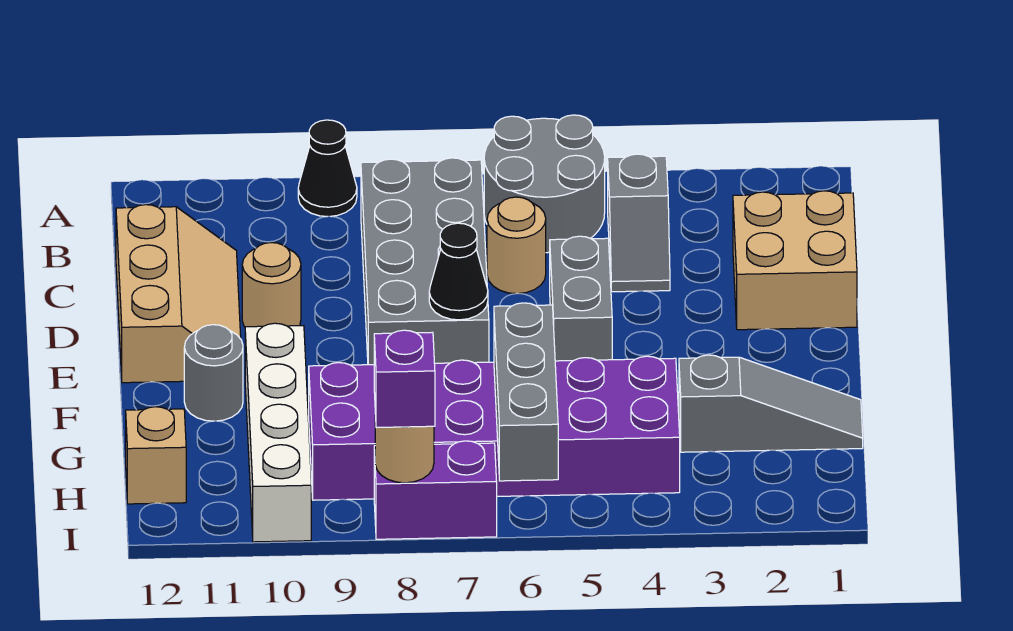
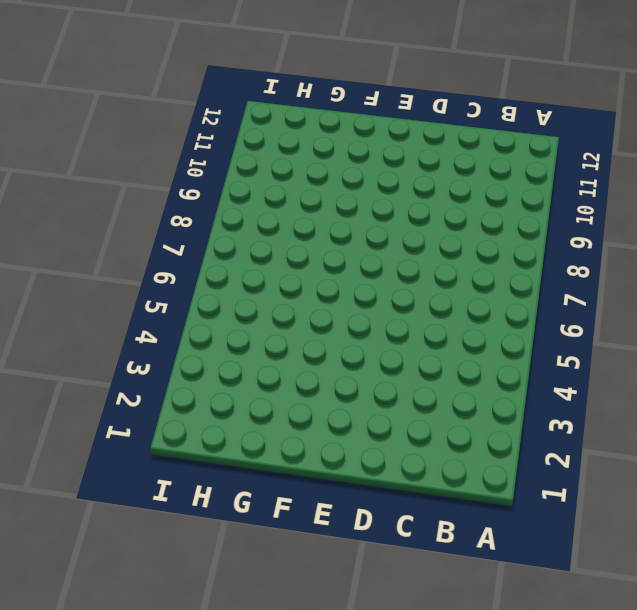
none -> grey 2x2 round brick [484,115,605,253]
none -> black 1x1 cone [298,120,357,217]
none -> grey 1x2 slope [608,154,670,292]

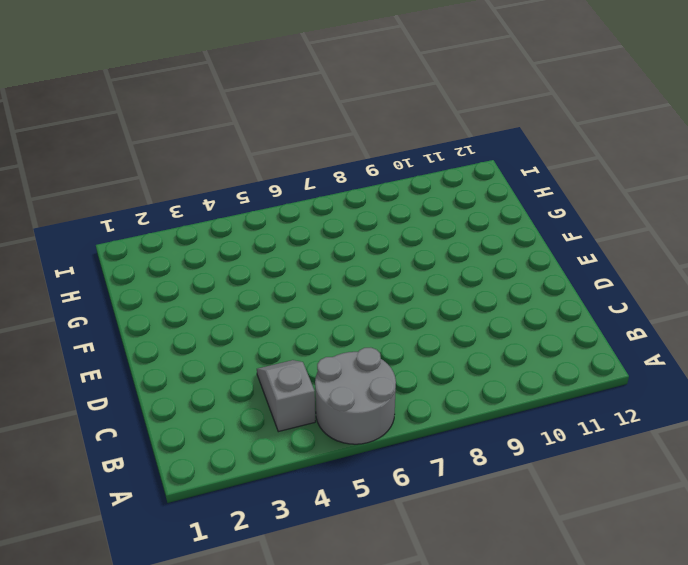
none -> black 1x1 cone [298,120,357,217]
none -> grey 2x4 brick [361,158,489,365]
none -> tan 2x2 brick [733,191,857,330]

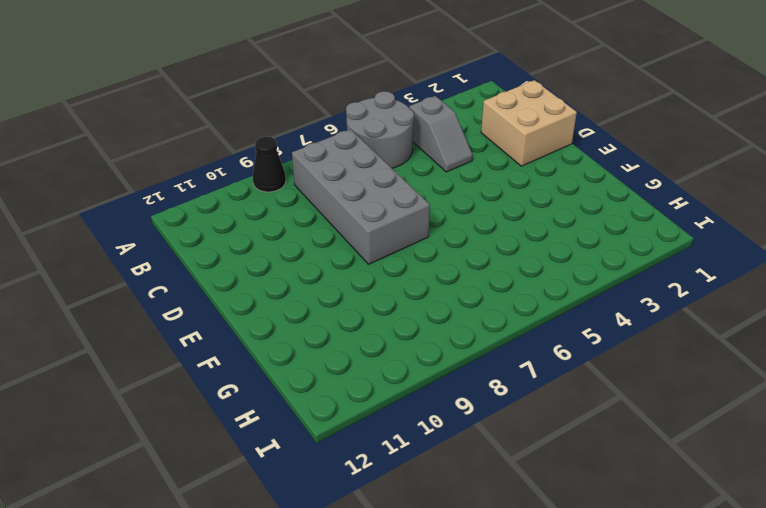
none -> tan 1x1 round brick [487,197,546,294]
none -> tan 2x3 slope [116,205,241,383]
none -> grey 1x2 brick [550,236,612,361]

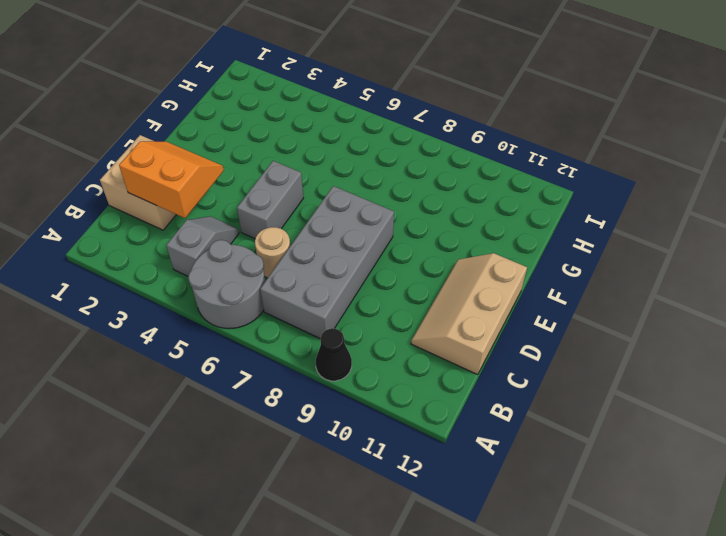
orange 2x2 slope [119,141,224,218] -> none
none -> tan 1x1 round brick [242,243,301,327]
none -> white 1x4 brick [245,323,311,542]
none -> grey 1x1 round brick [184,325,243,421]

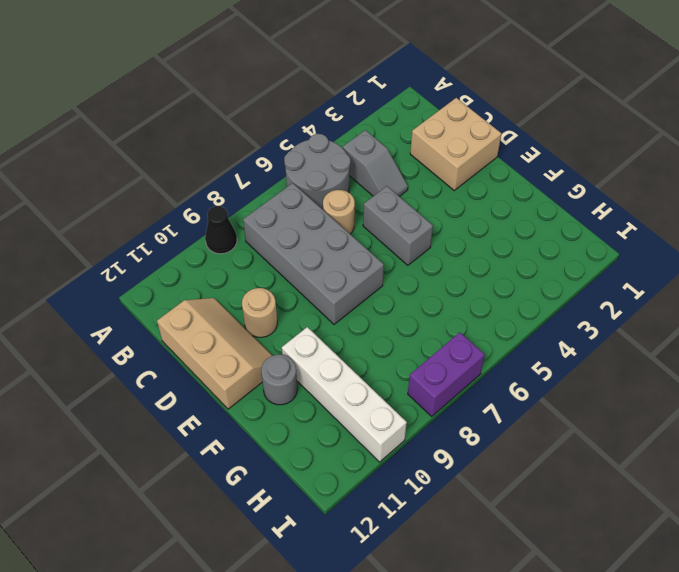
none -> grey 1x3 slope [679,355,863,452]
none -> purple 2x6 brick [309,356,680,500]
none -> tan 1x1 brick [126,407,186,504]

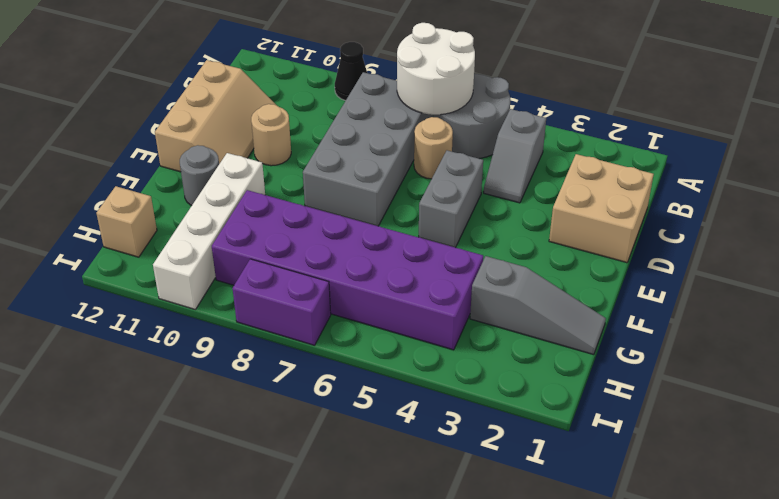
white 2x2 round brick [397,23,475,115] -> none
none -> black 1x1 cone [429,223,488,320]
none -> grey 1x3 brick [494,303,558,481]
none -> tan 1x1 round brick [375,415,434,483]

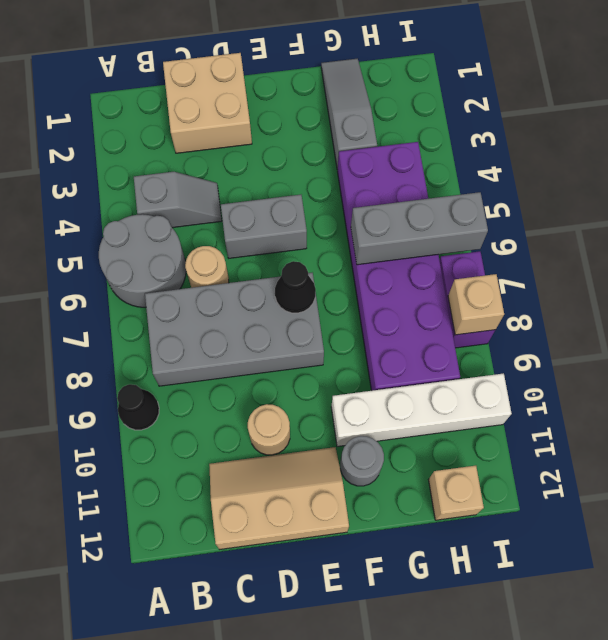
tan 1x1 brick [448,274,504,335] -> tan 1x1 round brick [375,415,434,483]
none -> purple 1x1 brick [374,330,435,428]

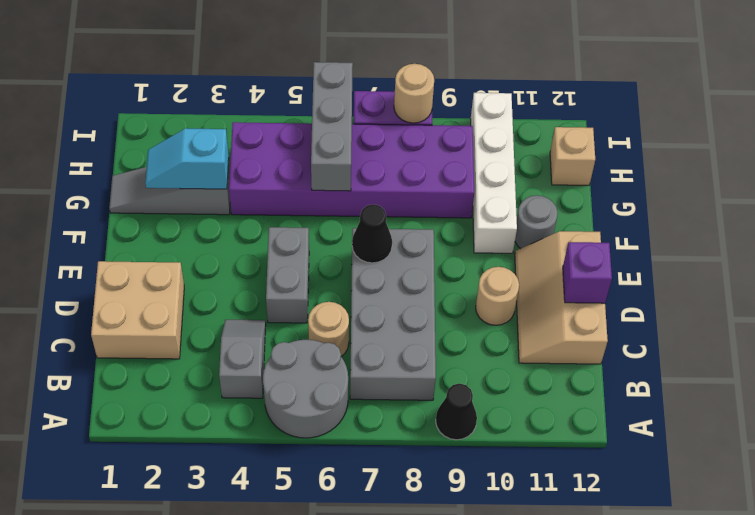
purple 1x1 brick [563,242,612,303] -> purple 1x1 brick moved to [374,330,435,428]
cyan 1x2 slope [145,128,229,189] -> none

